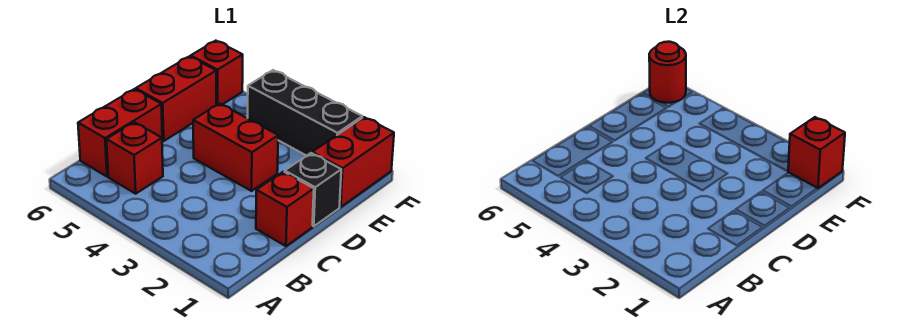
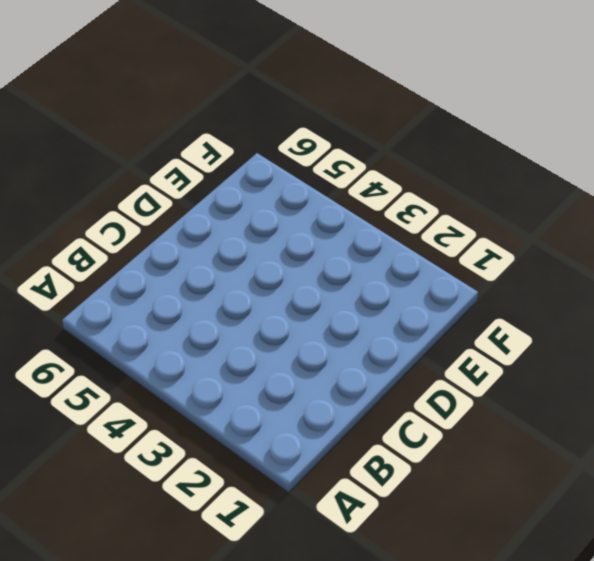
none -> red 1x1 brick [106,122,163,194]
none -> red 1x2 brick [78,89,162,177]

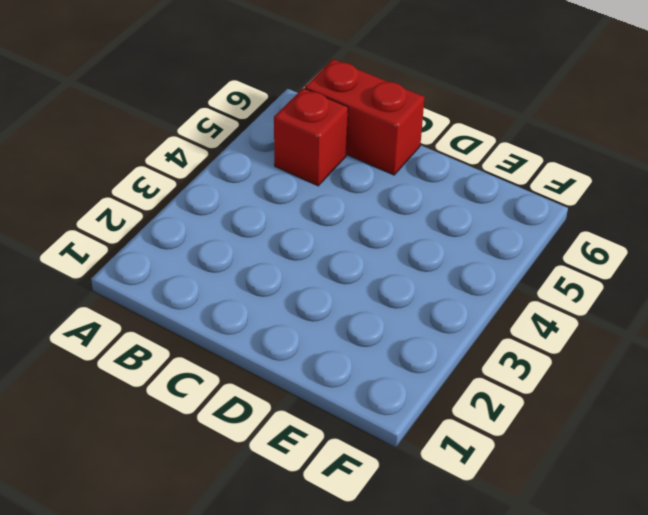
none -> red 1x1 brick [256,172,314,246]
none -> black 1x1 brick [285,153,341,226]

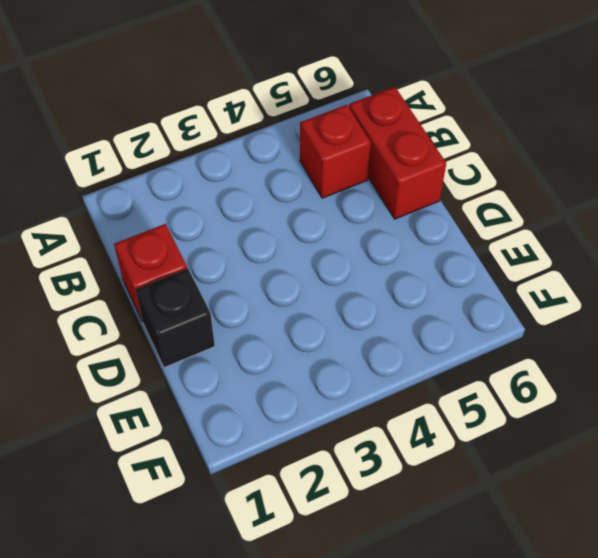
none -> red 1x2 brick [193,104,278,191]
none -> red 1x2 brick [136,56,216,141]

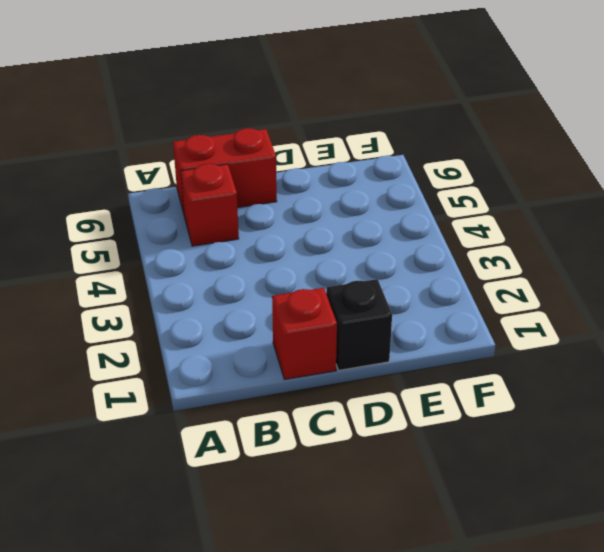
none -> red 1x2 brick [193,104,278,191]
none -> red 1x2 brick [136,56,216,141]

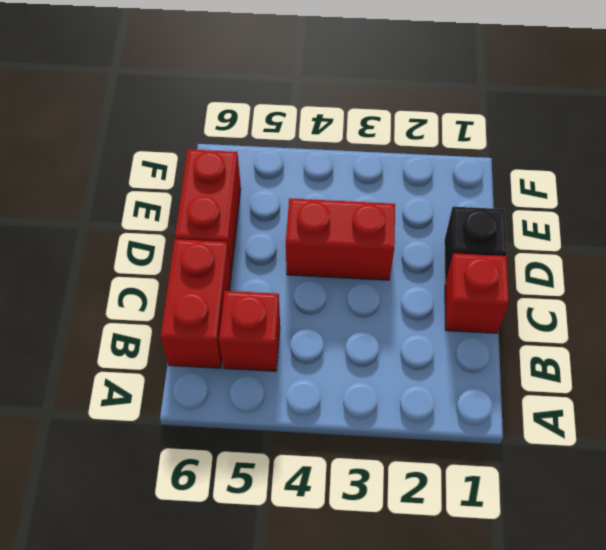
none -> red 1x2 brick [312,117,394,207]
none -> black 1x3 brick [248,70,362,156]

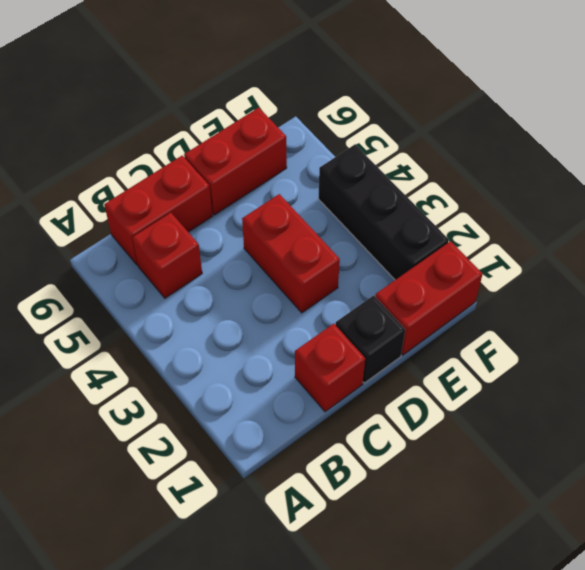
none -> red 1x1 brick [191,41,243,105]
none -> red 1x1 brick [788,117,845,188]

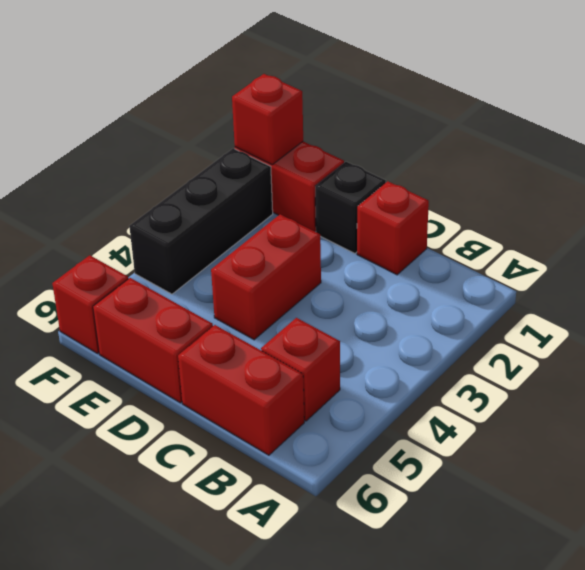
none -> red 1x1 round brick [649,42,686,103]

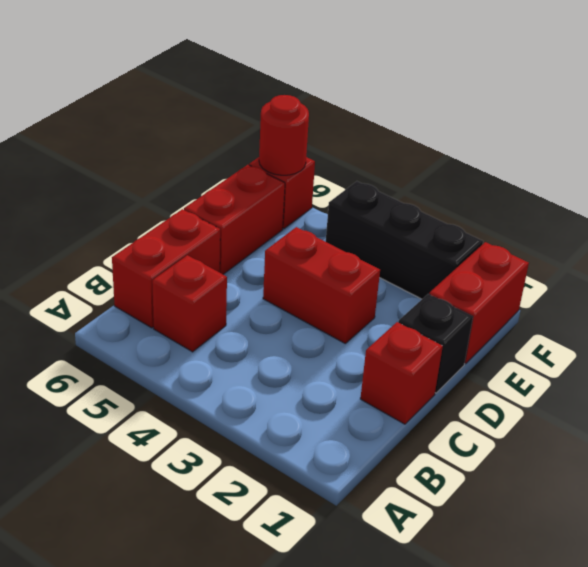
none -> red 1x1 brick [788,117,845,188]

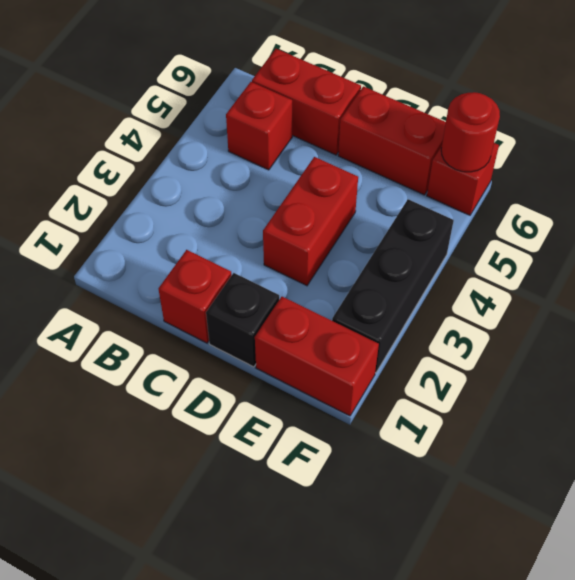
none -> red 1x1 brick [788,117,845,188]

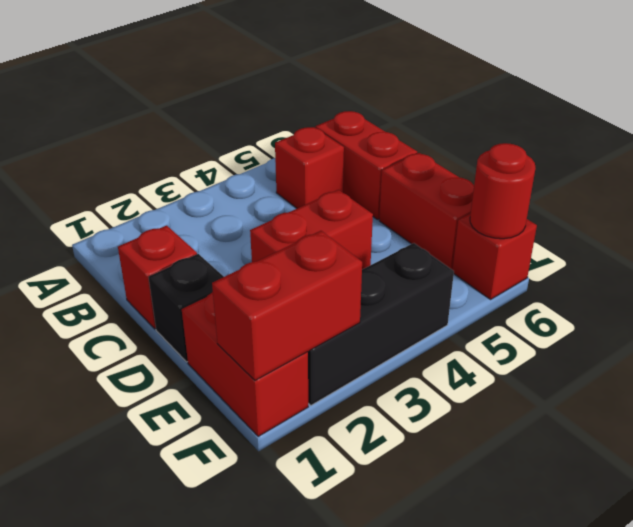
red 1x2 brick [212,231,362,381] -> red 1x1 brick [788,117,845,188]

